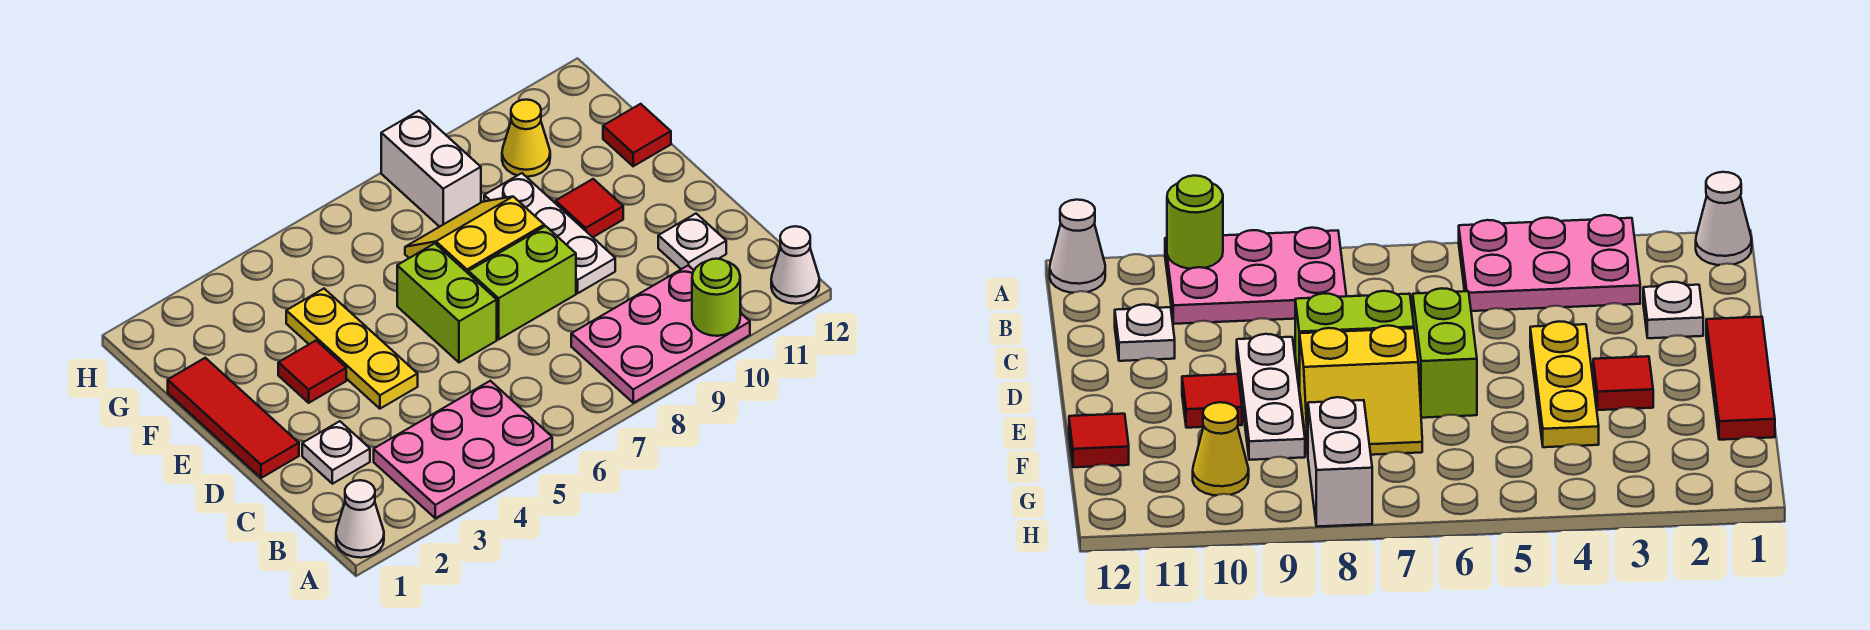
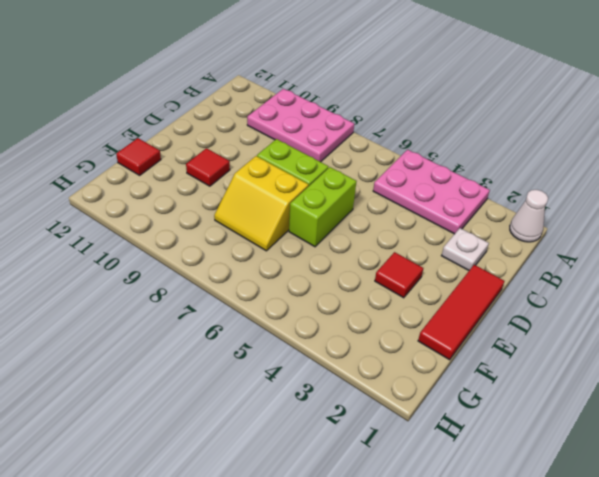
none -> white 1x1 cone [771,226,819,304]
none -> white 1x1 plate [658,214,726,270]
none -> yellow 1x3 plate [286,289,418,409]

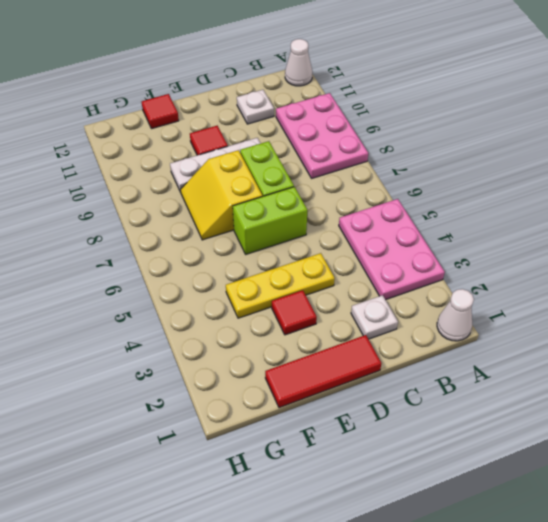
none -> white 1x2 brick [381,111,481,227]
none -> yellow 1x1 cone [502,100,550,177]
none -> lime 1x1 round brick [692,259,740,336]

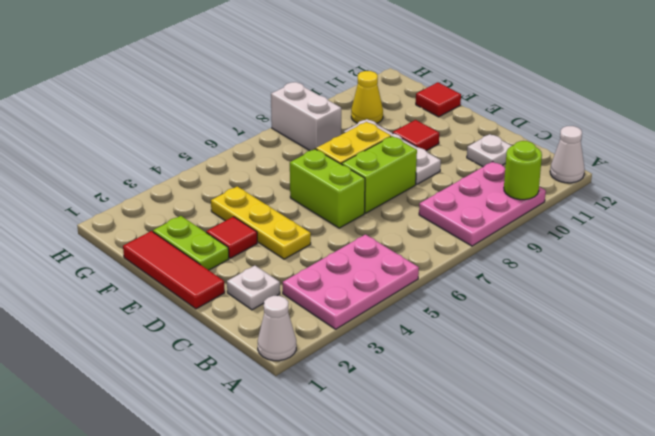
lime 1x2 plate [153,216,229,270] -> none

